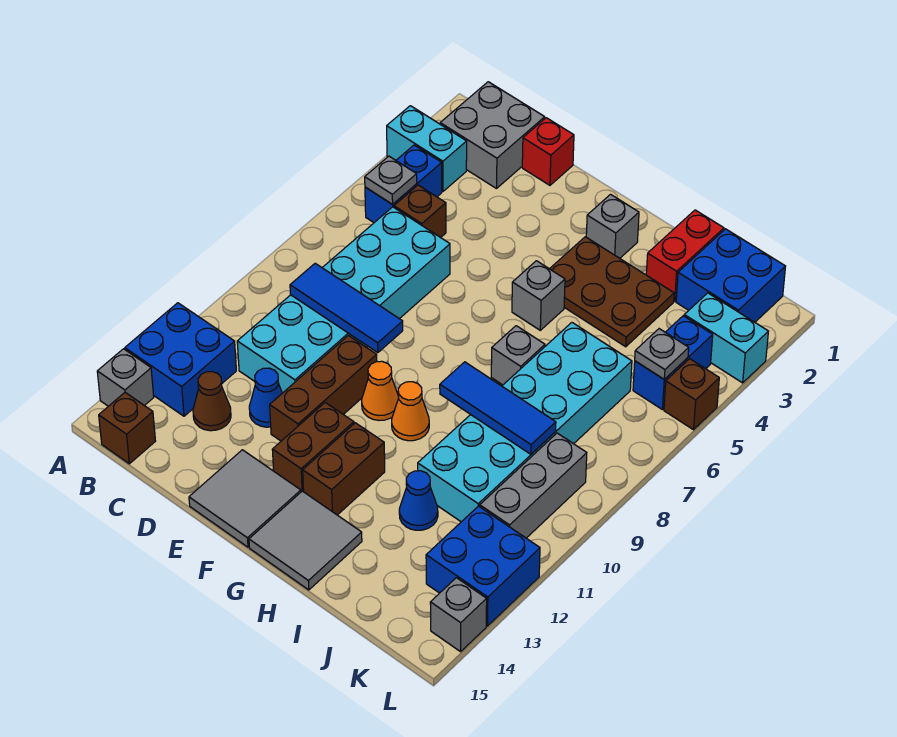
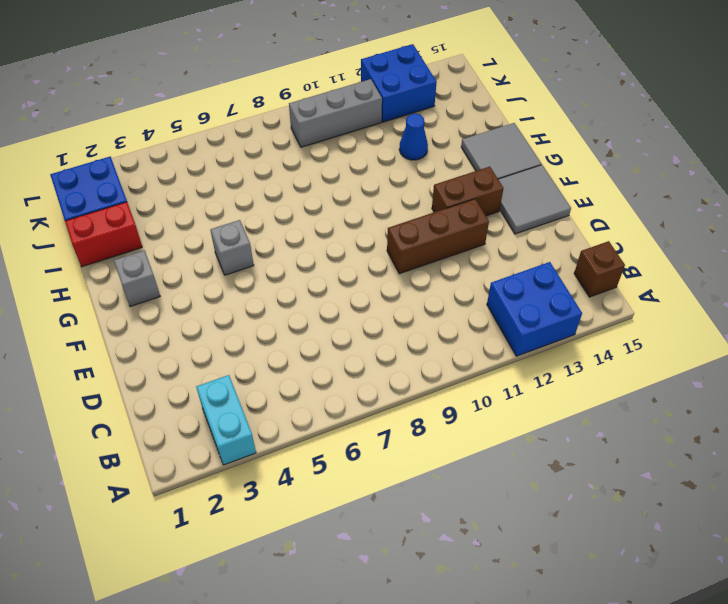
none -> grey 1x1 brick [97,349,154,406]
none -> grey 2x2 brick [440,82,545,189]
none -> blue 1x2 brick [365,145,442,223]
none -> brown 1x1 brick [394,185,446,238]

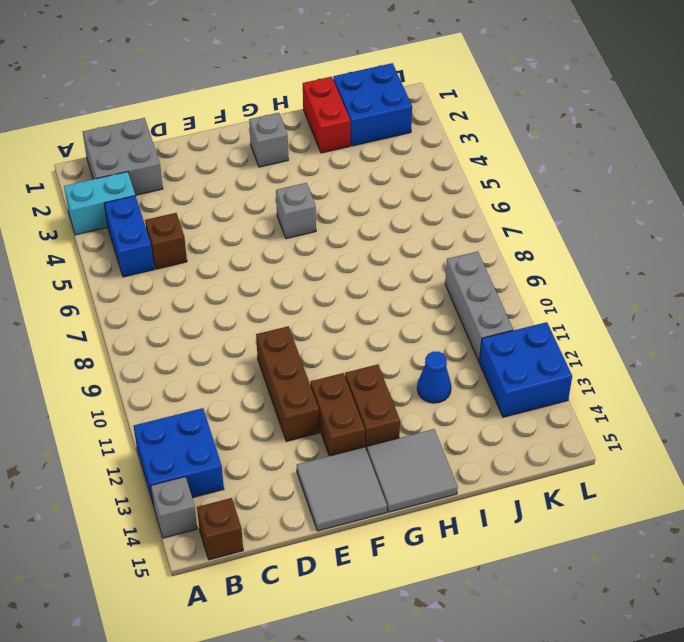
none -> cyan 2x6 brick [237,207,450,393]
none -> brown 1x1 cone [193,372,231,431]
none -> red 1x1 brick [522,118,574,185]
none -> blue 1x1 cone [249,368,282,427]

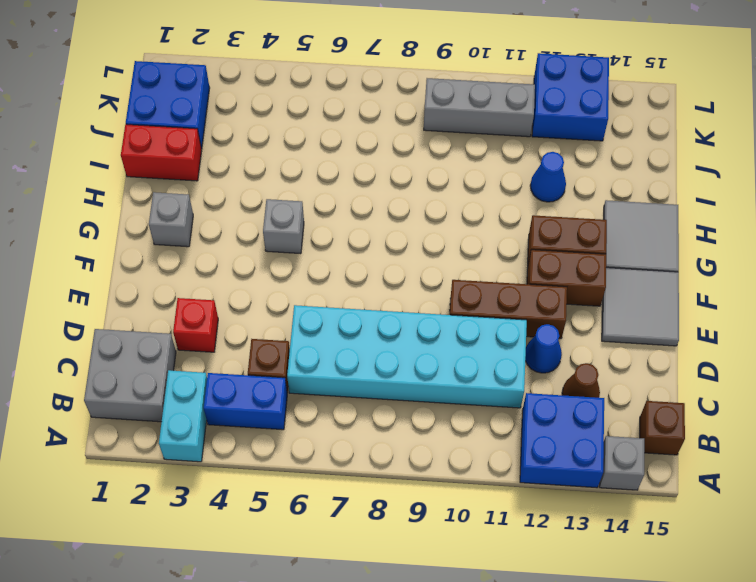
red 1x1 brick [173,298,218,352] -> red 1x1 brick moved to [522,118,574,185]
none -> orange 1x1 cone [362,361,399,420]
none -> brown 2x3 plate [550,237,674,347]
none -> orange 1x1 cone [392,382,429,441]
none -> grey 1x1 brick [491,326,545,385]

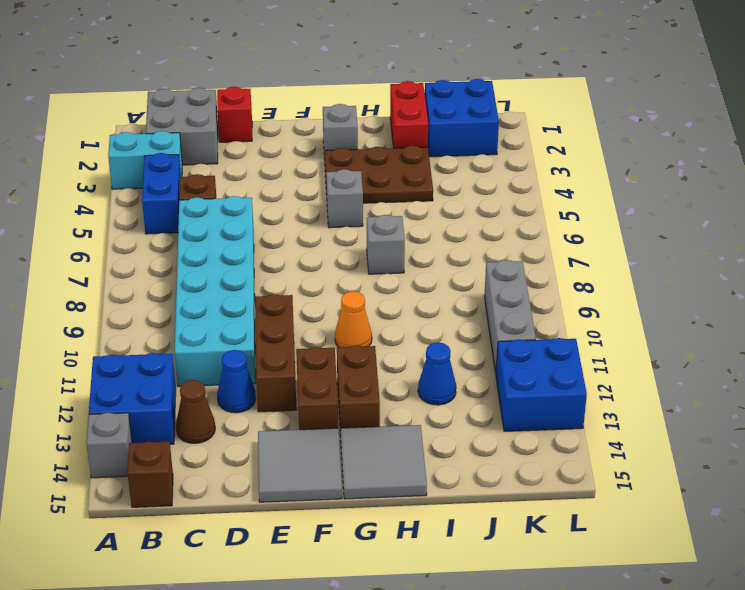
none -> orange 1x1 cone [362,361,399,420]
none -> cyan 2x6 brick [418,323,632,522]
none -> cyan 1x2 brick [684,293,768,383]
none -> blue 1x2 brick [633,316,713,409]

